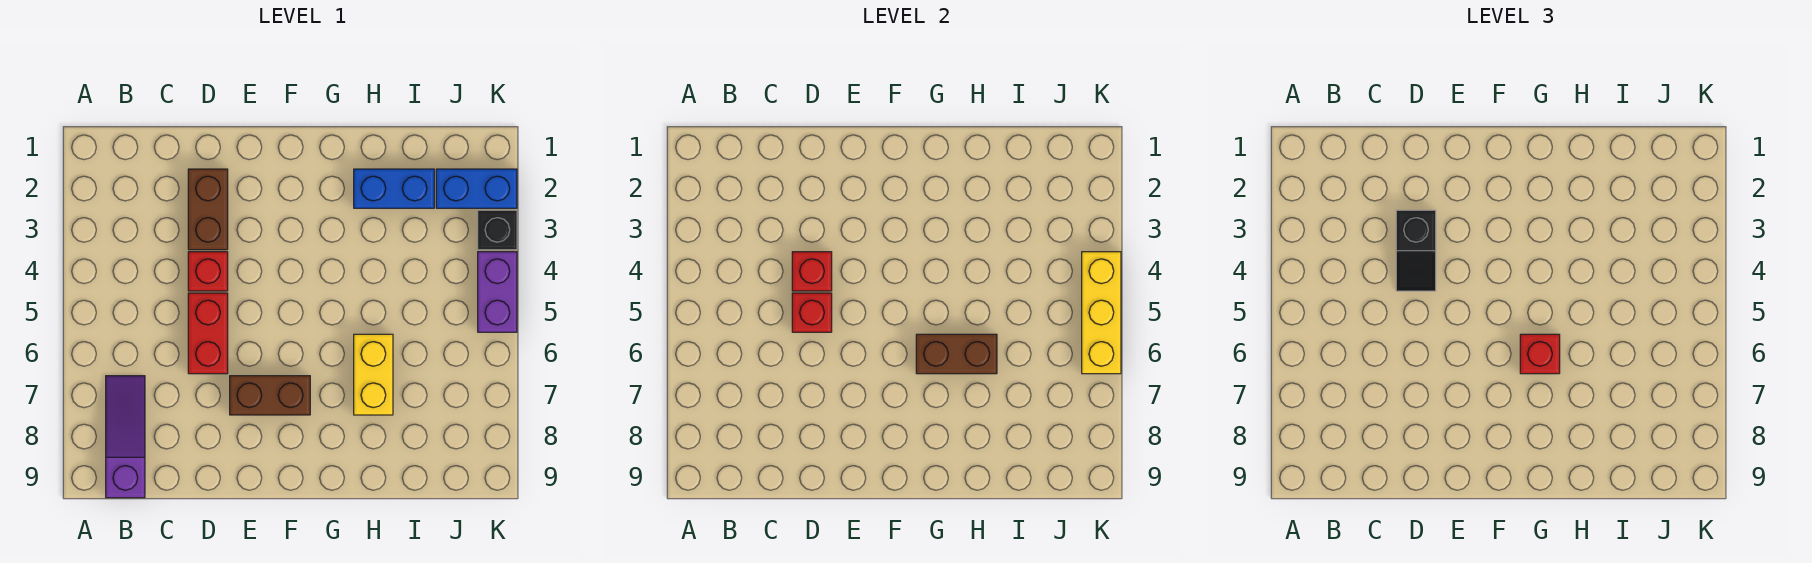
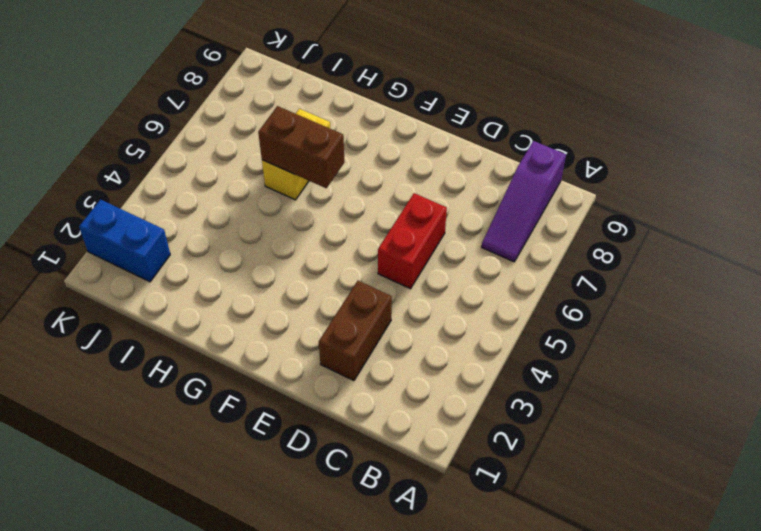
none -> red 1x1 brick [188,252,228,291]
none -> brown 1x2 brick [230,376,310,415]
none -> blue 1x2 brick [354,169,434,208]

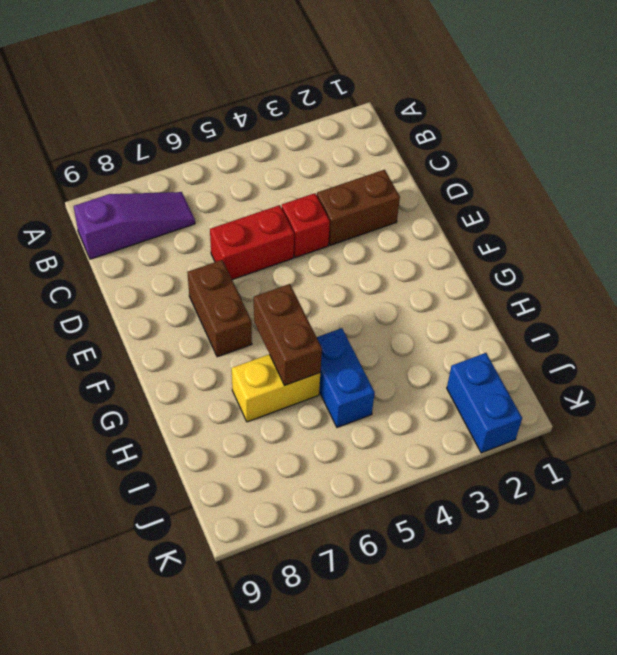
blue 1x2 brick [317,328,375,428] -> blue 1x2 brick moved to [354,169,434,208]
none -> black 1x1 brick [478,210,517,250]
none -> purple 1x2 brick [478,252,517,332]
none -> red 1x1 brick [792,252,832,291]

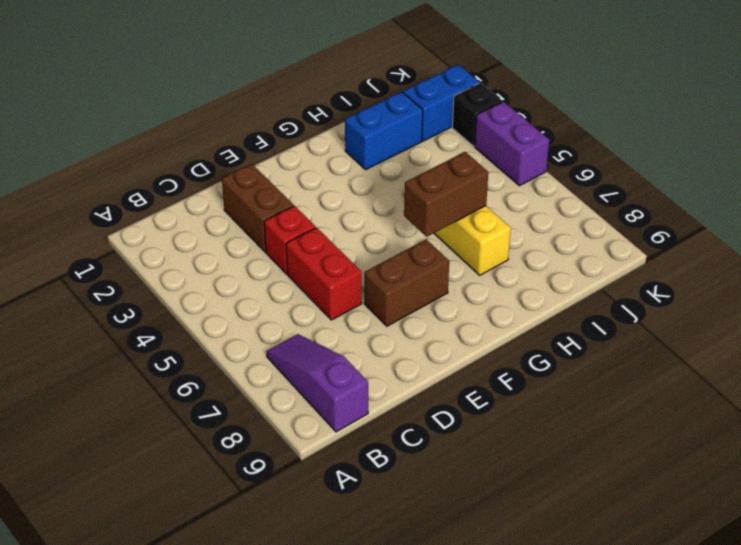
none -> red 1x1 brick [792,252,832,291]
none -> red 1x1 brick [792,293,832,332]
none -> yellow 1x3 brick [1082,252,1121,374]

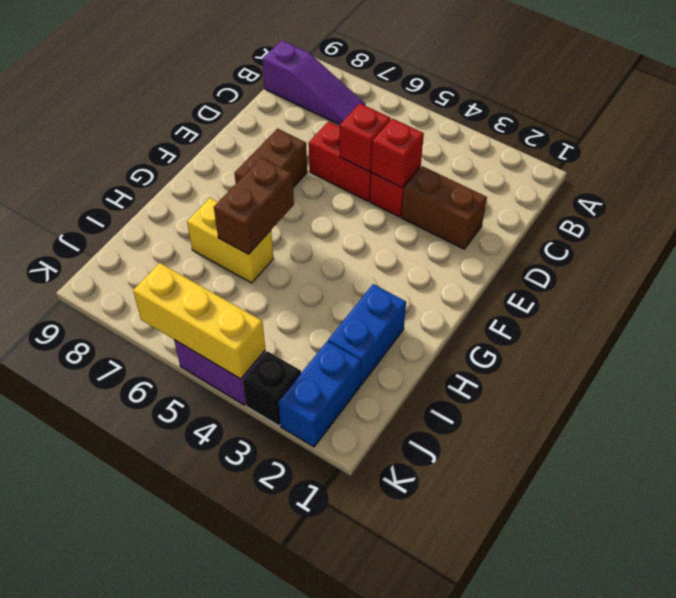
none -> black 1x2 slope [1396,210,1436,291]
none -> red 1x1 brick [1520,334,1560,374]

